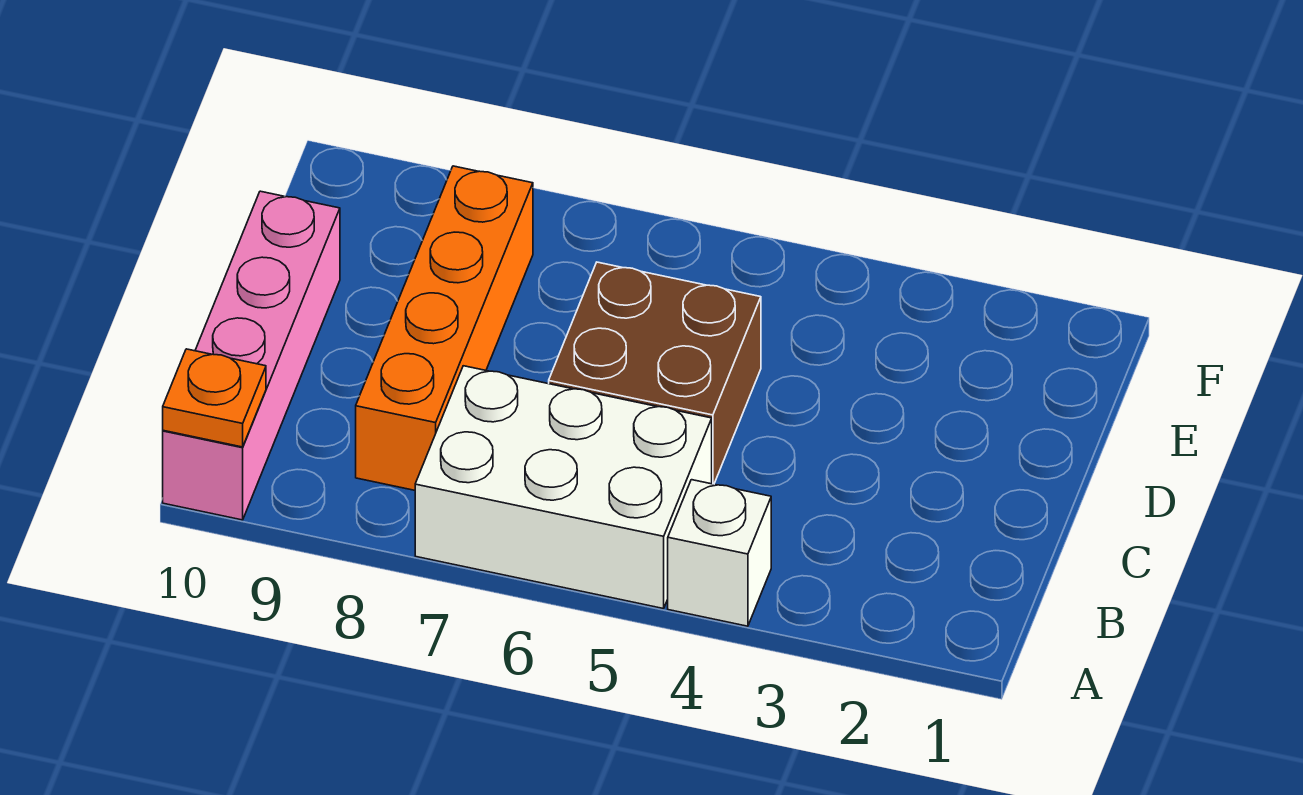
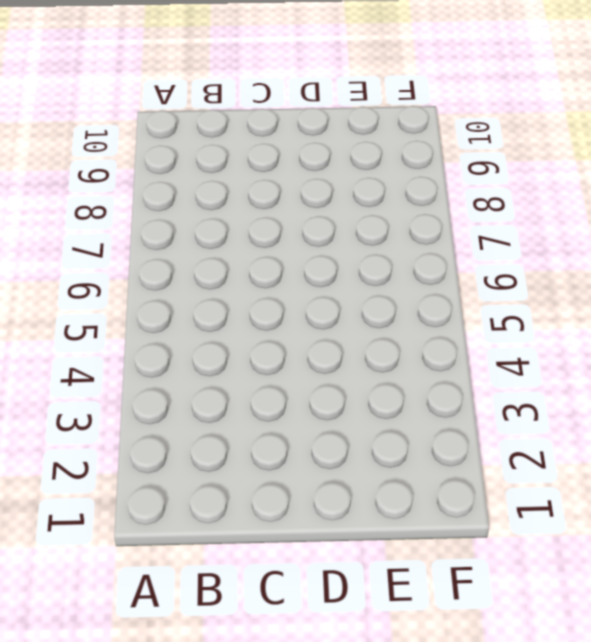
none -> white 1x1 brick [668,480,771,626]
none -> white 2x3 brick [415,366,712,609]

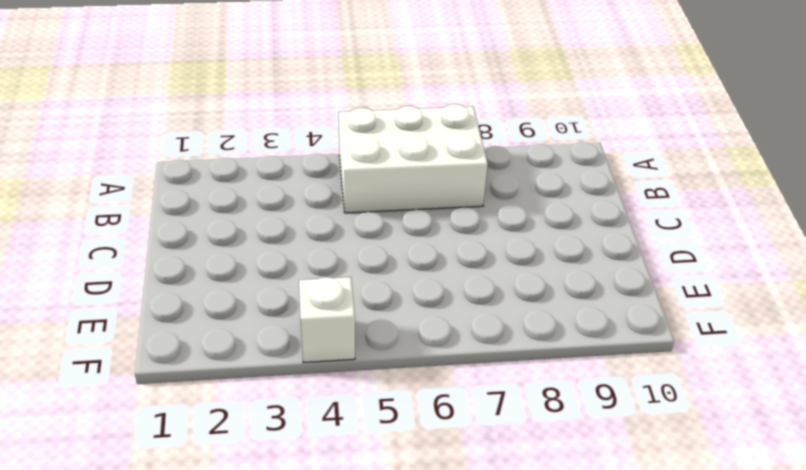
white 1x1 brick [299,277,355,363] -> white 1x1 brick moved to [668,480,771,626]
none -> pink 1x4 brick [163,191,340,520]
none -> orange 1x4 brick [356,166,533,490]

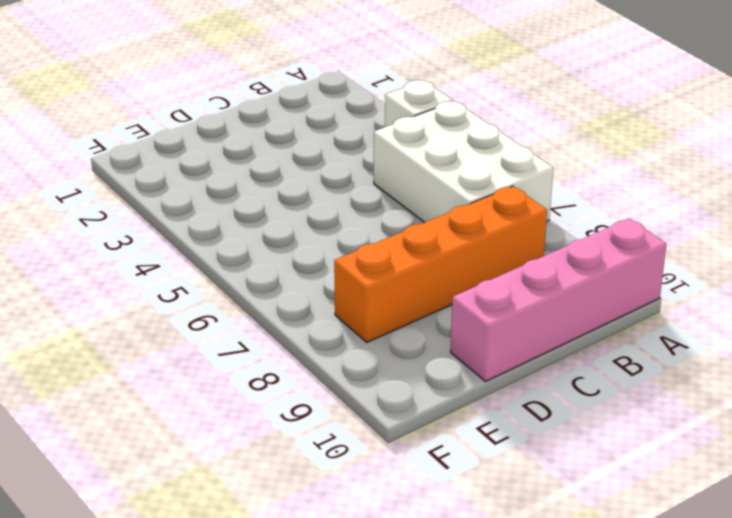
none -> brown 2x2 brick [549,262,761,484]
none -> orange 1x1 plate [163,349,266,447]

